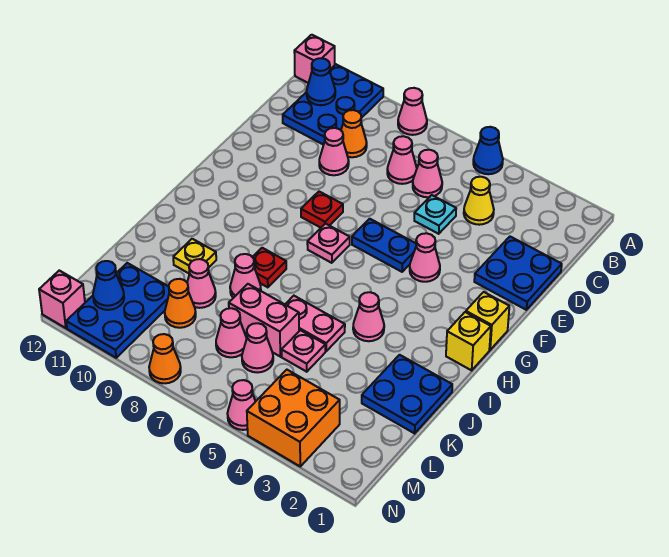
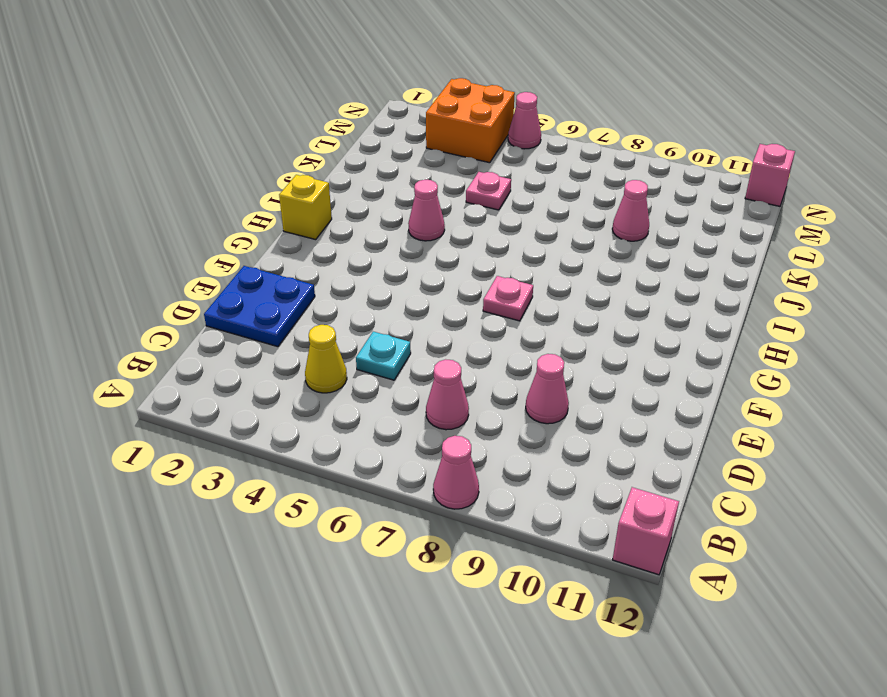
none -> blue 1x1 cone [473,127,503,174]
none -> blue 2x3 plate [283,64,383,145]
none -> pink 1x1 cone [413,150,442,197]
none -> orange 1x1 cone [341,110,367,157]

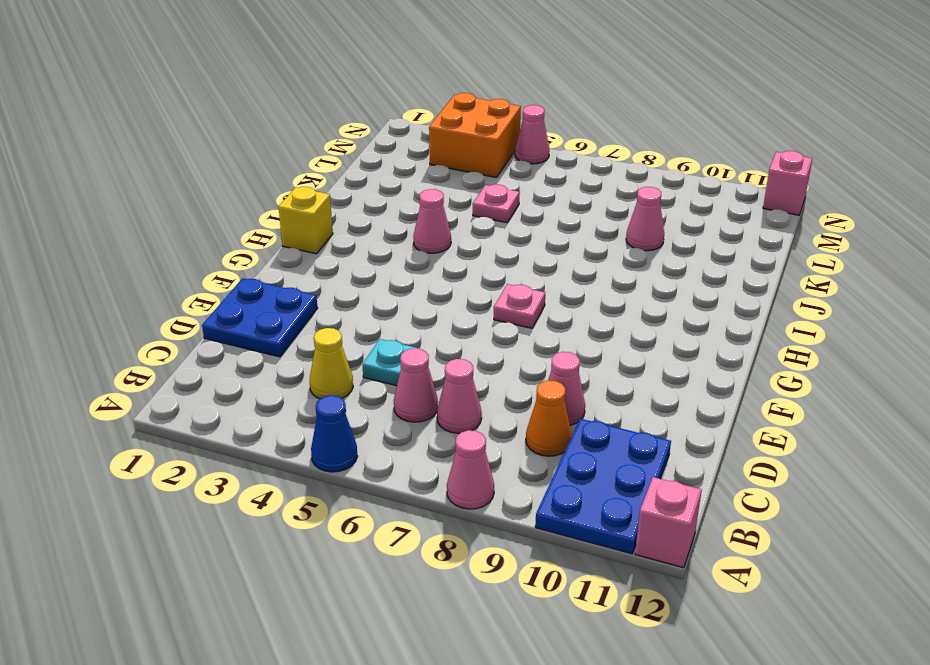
none -> pink 1x1 cone [410,233,440,282]
none -> blue 1x2 plate [352,219,416,272]
none -> red 1x1 plate [301,192,343,228]
none -> yellow 1x1 brick [466,292,509,350]

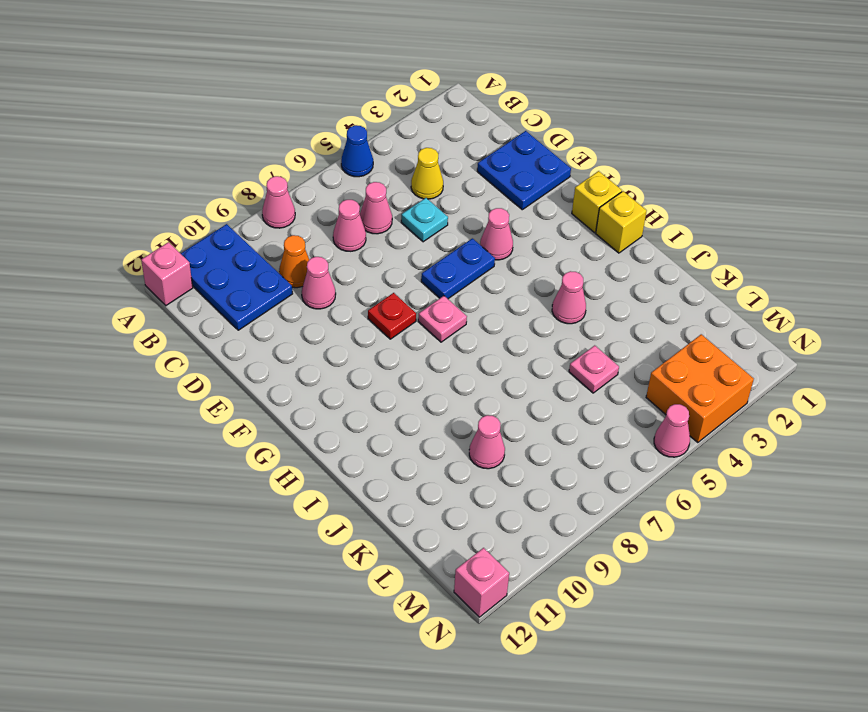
none -> red 1x1 plate [253,248,286,287]
none -> blue 2x2 plate [362,355,452,433]
none -> pink 1x2 plate [285,296,345,351]
none -> pink 1x1 cone [230,254,261,298]

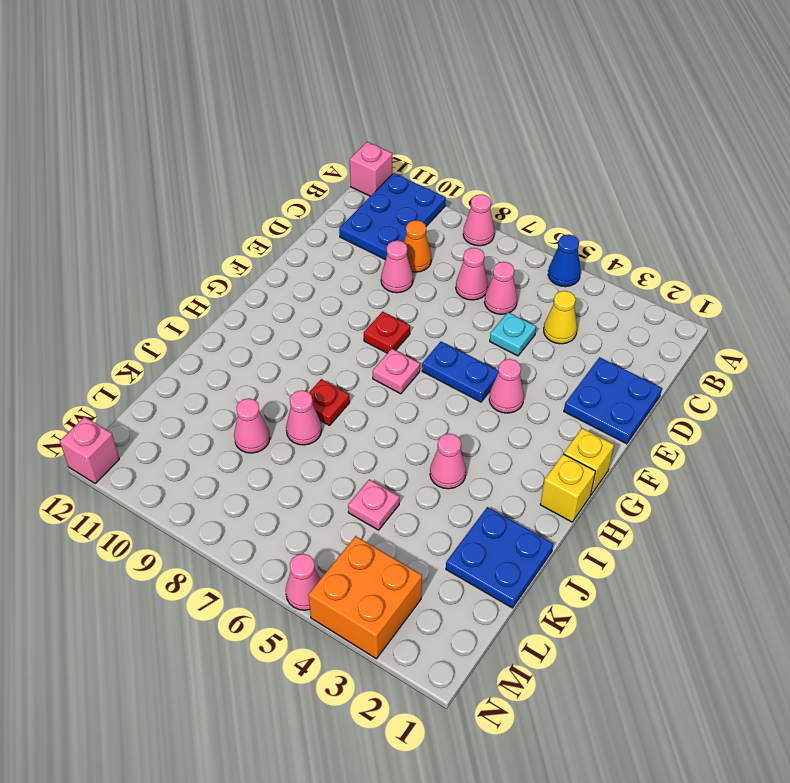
none -> pink 1x2 plate [285,296,345,351]
none -> yellow 1x1 plate [173,239,216,274]
none -> pink 1x2 brick [229,284,299,357]
none -> pink 1x1 cone [242,323,273,373]

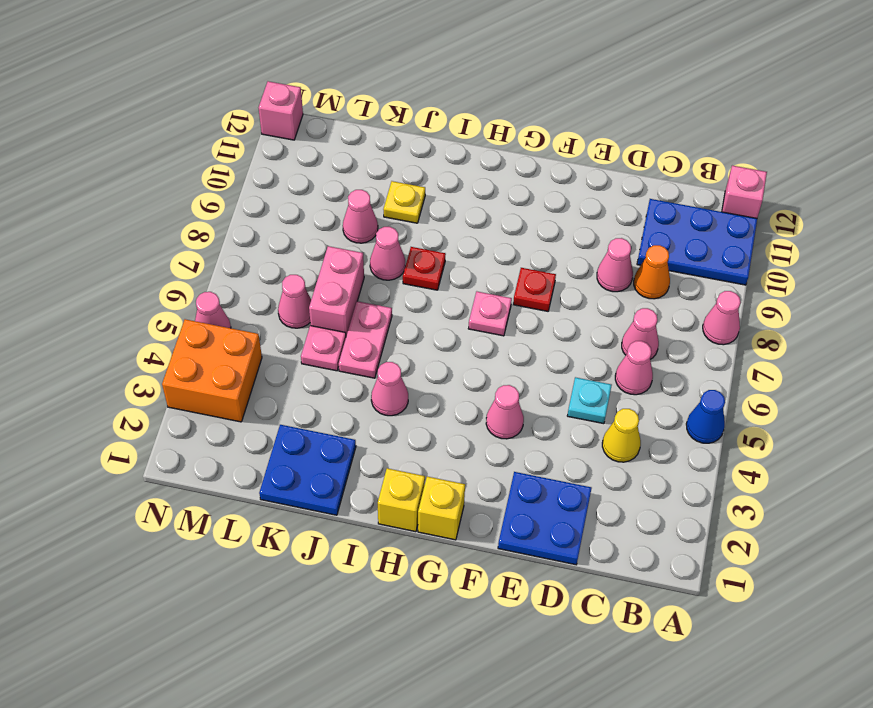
none -> blue 1x2 plate [352,219,416,272]
none -> pink 1x1 cone [216,308,247,357]
none -> orange 1x1 cone [165,279,196,328]
none -> blue 2x3 plate [66,263,169,358]

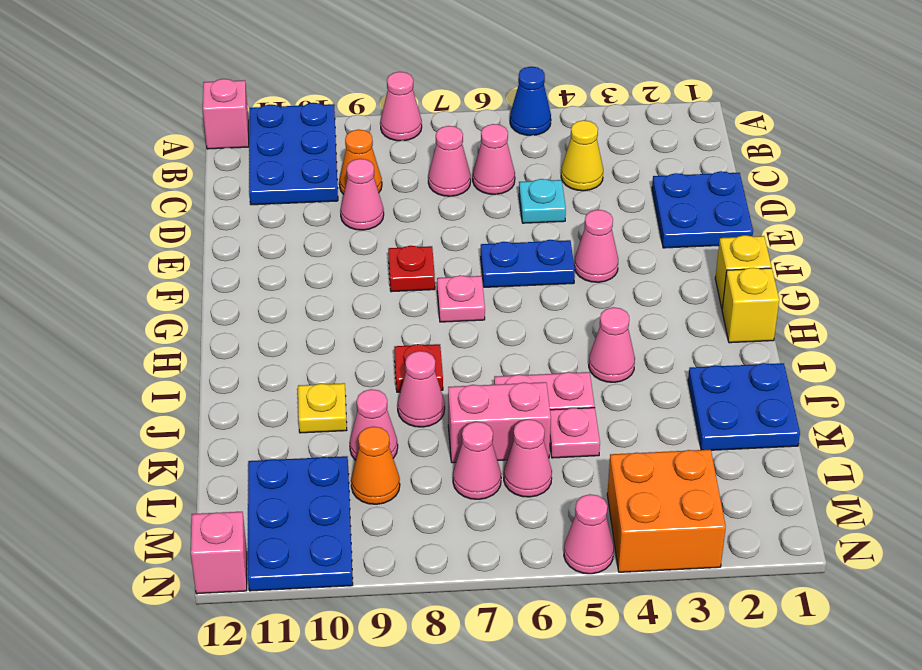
none -> orange 1x1 cone [149,334,181,383]
none -> blue 1x1 cone [307,58,335,105]
none -> blue 1x1 cone [93,261,124,310]

